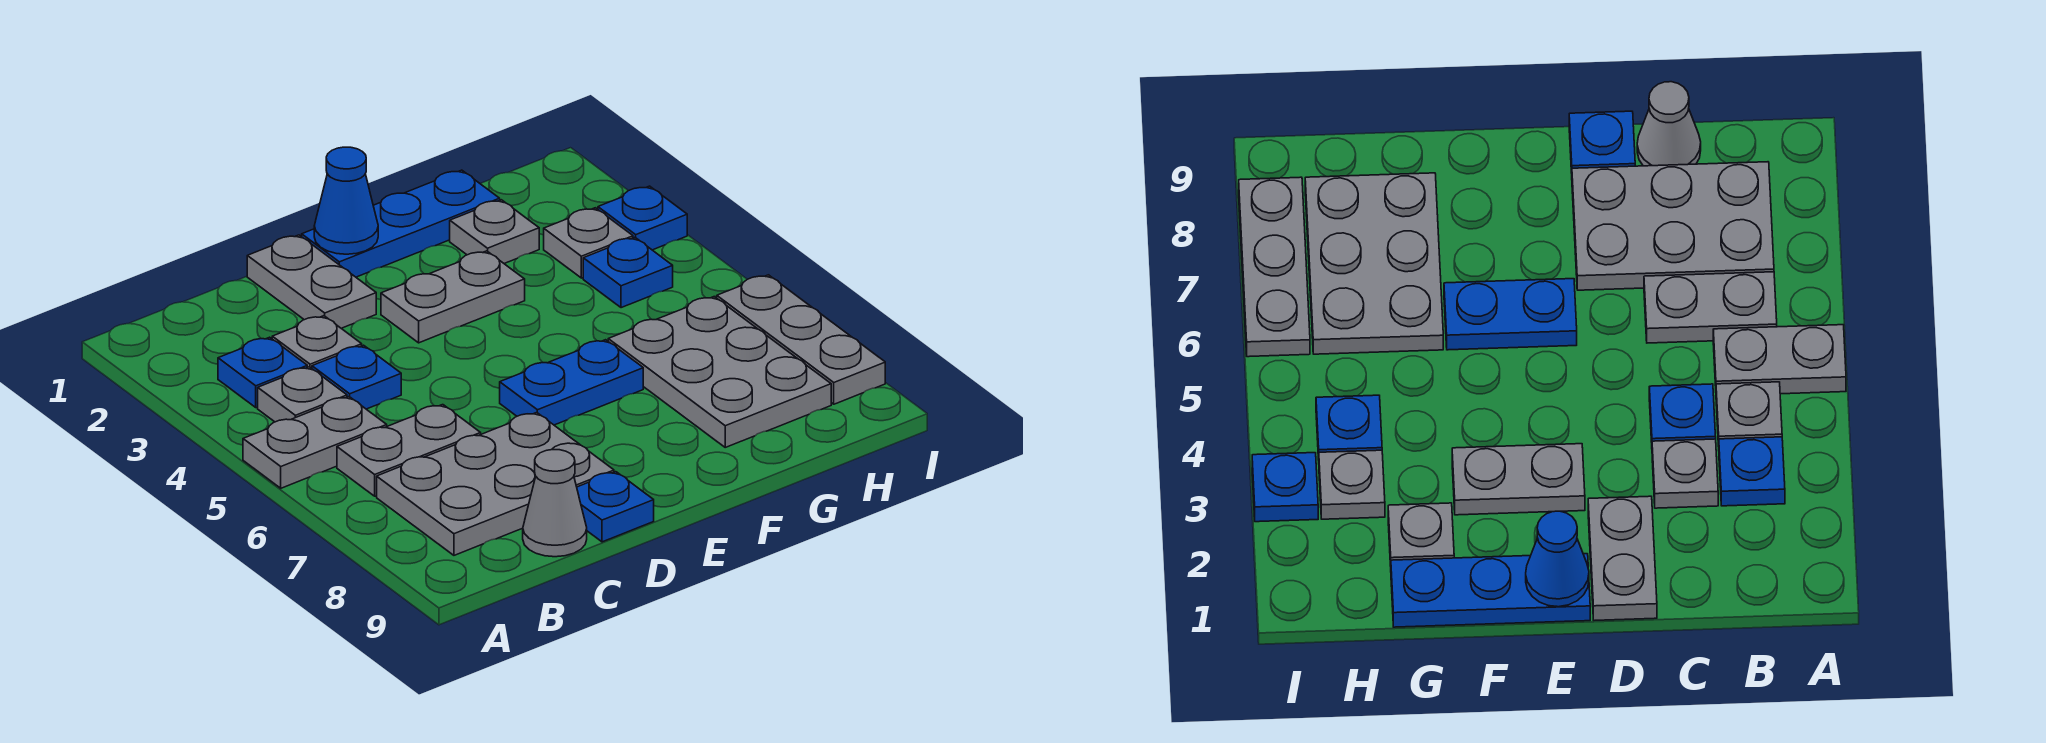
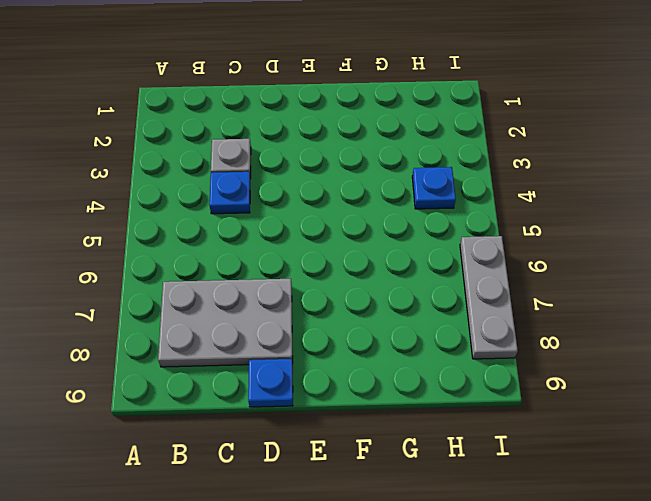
none -> grey 1x2 plate [243,397,387,488]
none -> blue 1x1 plate [218,337,307,408]
none -> grey 1x1 plate [258,367,347,422]

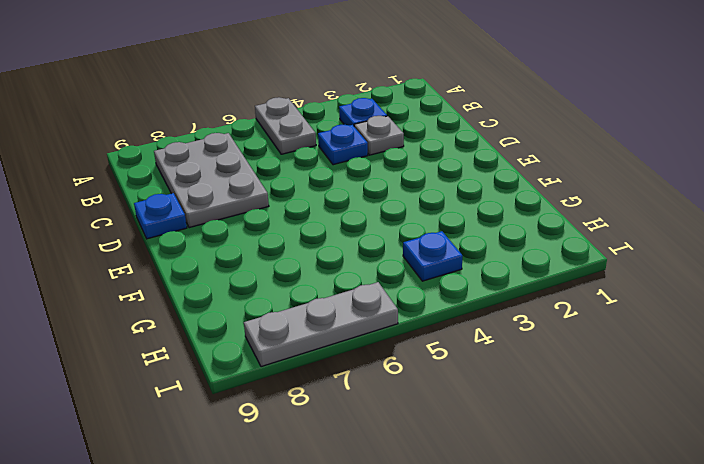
none -> grey 1x1 plate [258,367,347,422]
none -> grey 1x2 plate [337,405,481,496]
none -> grey 1x1 cone [523,450,587,557]

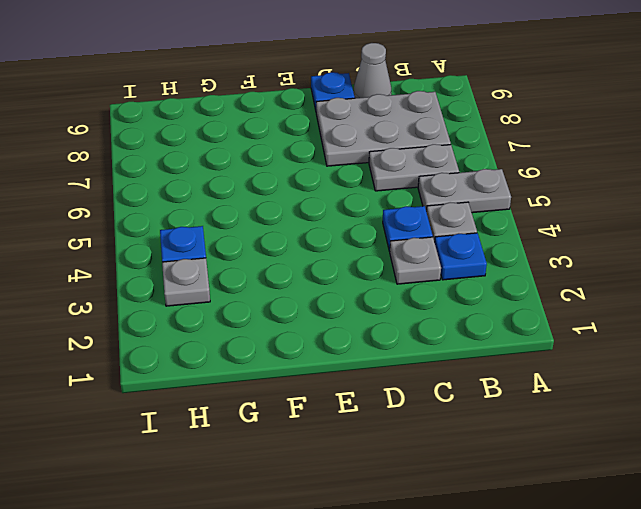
none -> grey 1x2 plate [247,235,376,328]
none -> blue 1x3 plate [302,170,500,277]
none -> grey 1x2 plate [381,251,525,343]

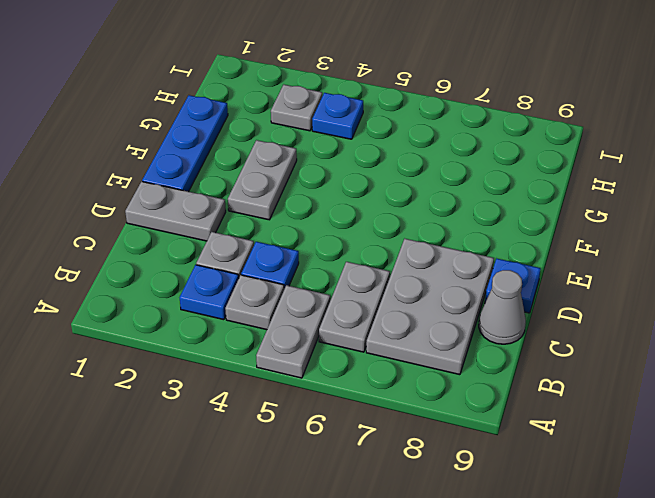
none -> blue 1x2 plate [500,340,643,425]
none -> grey 1x1 plate [450,200,539,263]
none -> grey 2x3 plate [608,297,831,447]

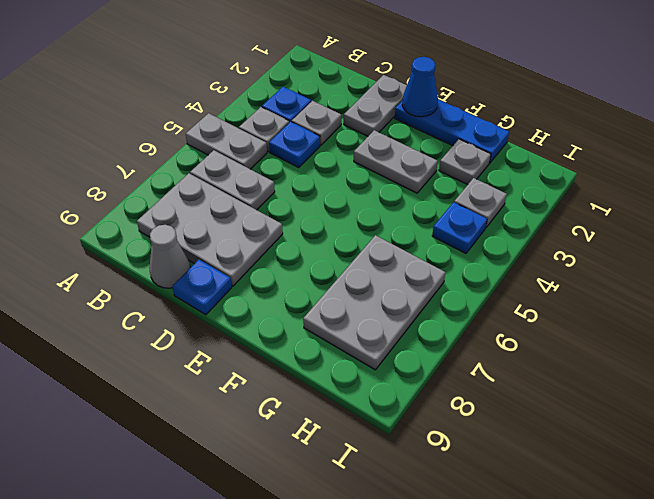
none -> blue 1x2 plate [500,340,643,425]
none -> blue 1x1 plate [598,186,687,250]
none -> grey 1x3 plate [717,275,885,404]

